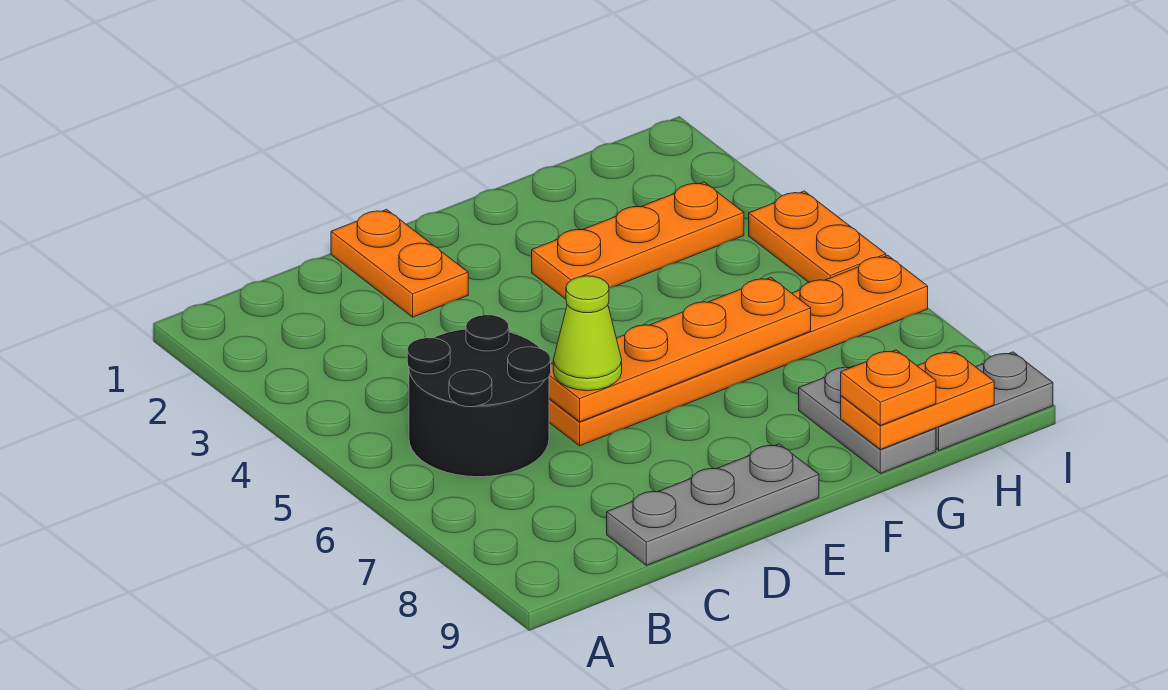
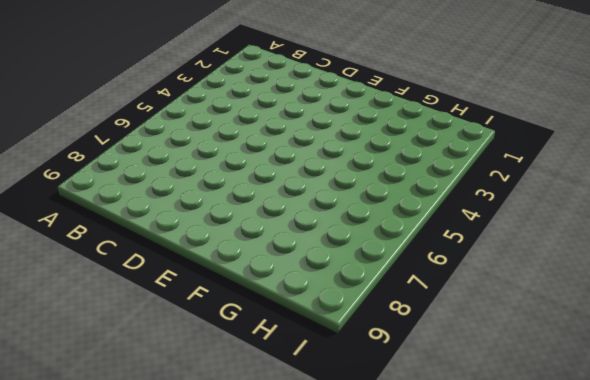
none -> black 2x2 round brick [407,315,551,477]
none -> grey 1x3 plate [607,444,819,565]
none -> orange 1x2 plate [331,209,468,317]

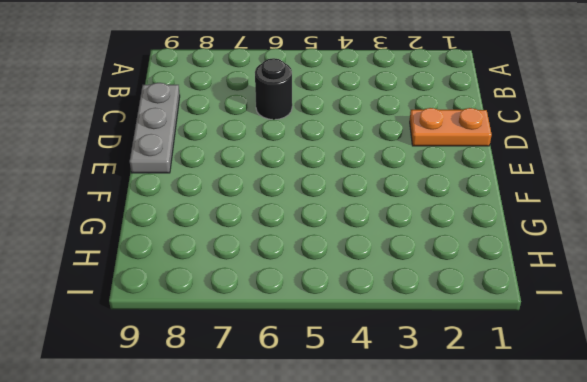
black 1x1 round brick [255,58,292,120] -> black 2x2 round brick [407,315,551,477]
none -> orange 1x6 plate [549,255,928,446]
none -> orange 1x3 plate [532,182,744,299]
none -> grey 1x2 plate [799,366,936,473]

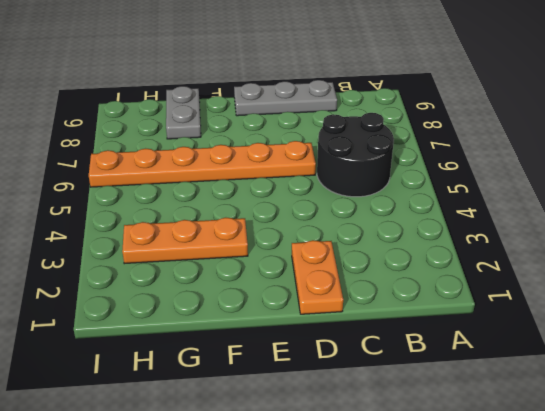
none -> grey 1x2 plate [936,352,1053,450]
none -> orange 1x2 plate [749,191,886,282]
none -> orange 1x4 plate [549,277,811,422]

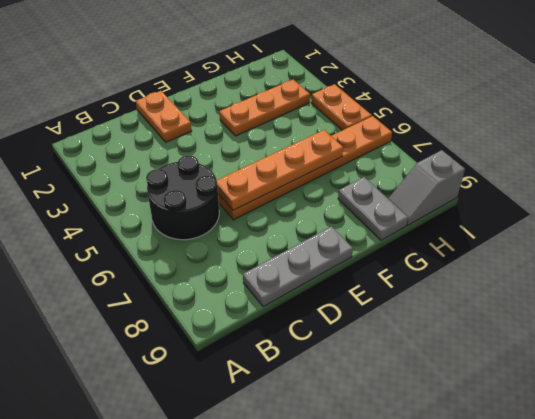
grey 1x2 slope [388,150,465,225] -> grey 1x2 plate [936,352,1053,450]
none -> orange 1x2 plate [841,351,994,449]
none -> lime 1x1 cone [553,276,622,391]
none -> orange 1x1 plate [841,350,936,425]

